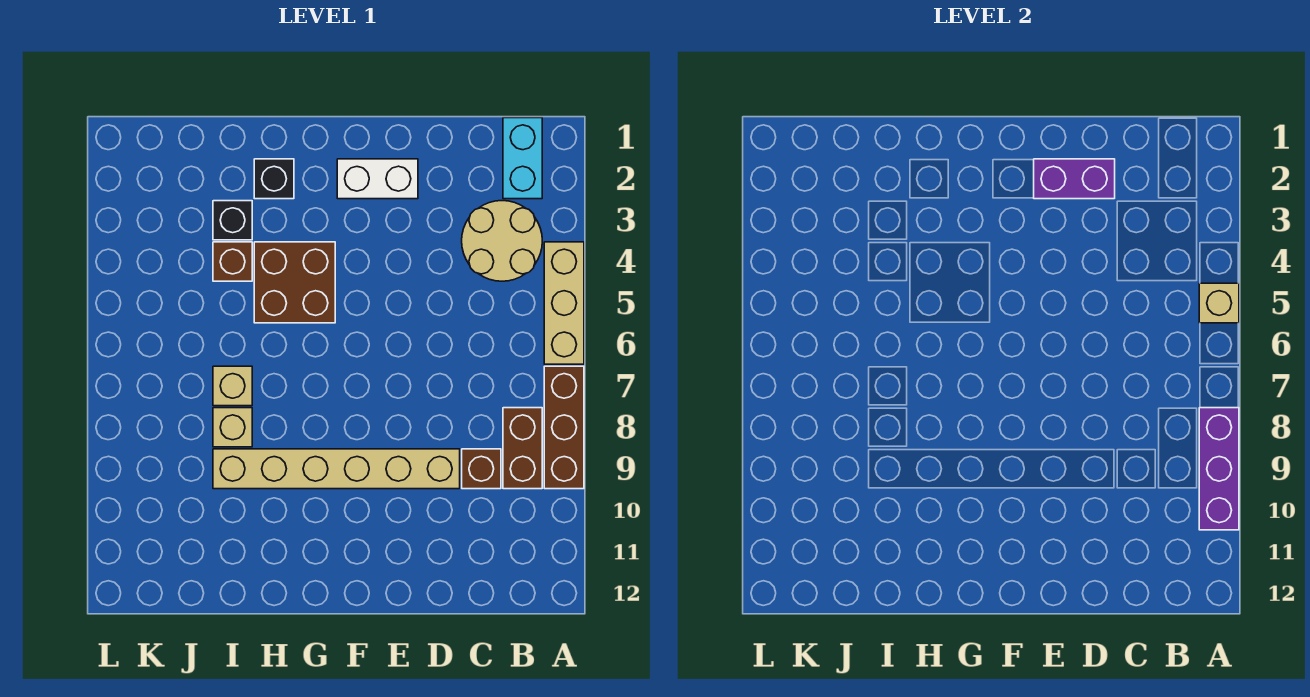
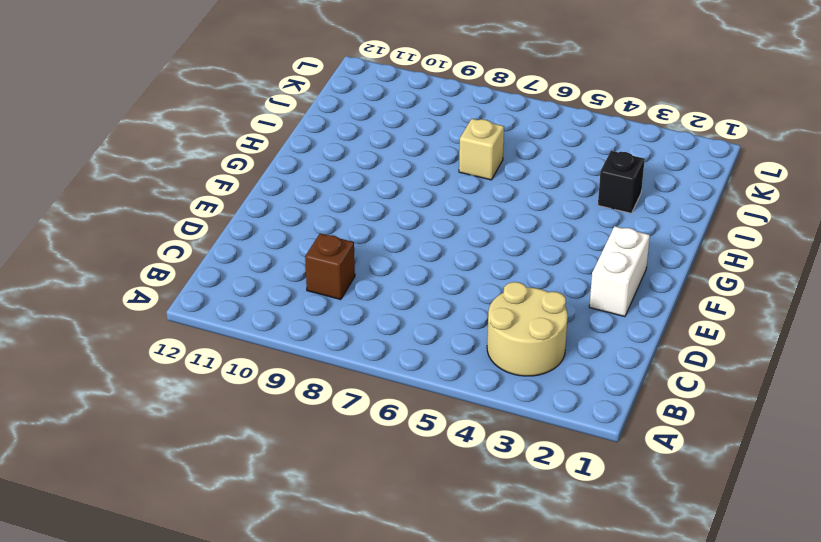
none -> tan 1x3 brick [544,242,584,364]
none -> brown 1x3 brick [544,366,584,489]
none -> cyan 1x2 brick [503,118,542,199]

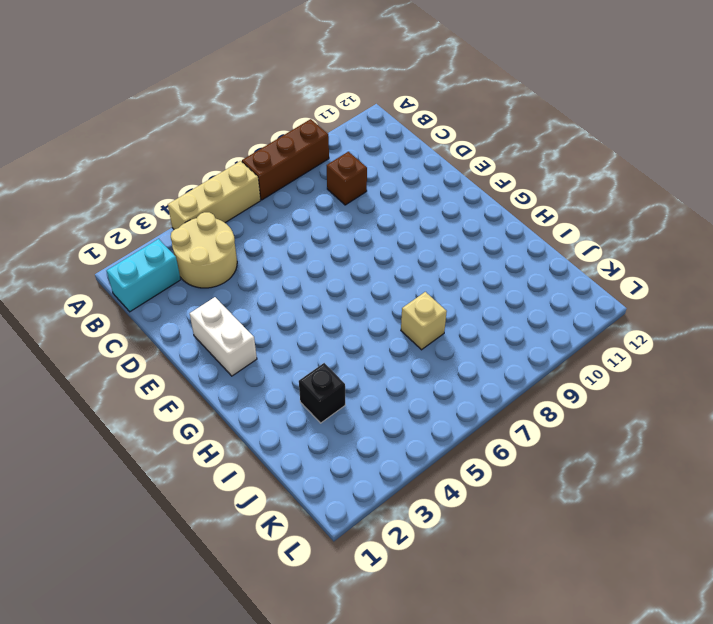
none -> brown 1x2 brick [503,408,542,489]
none -> tan 1x6 brick [213,449,460,489]
none -> brown 2x2 brick [254,242,335,323]

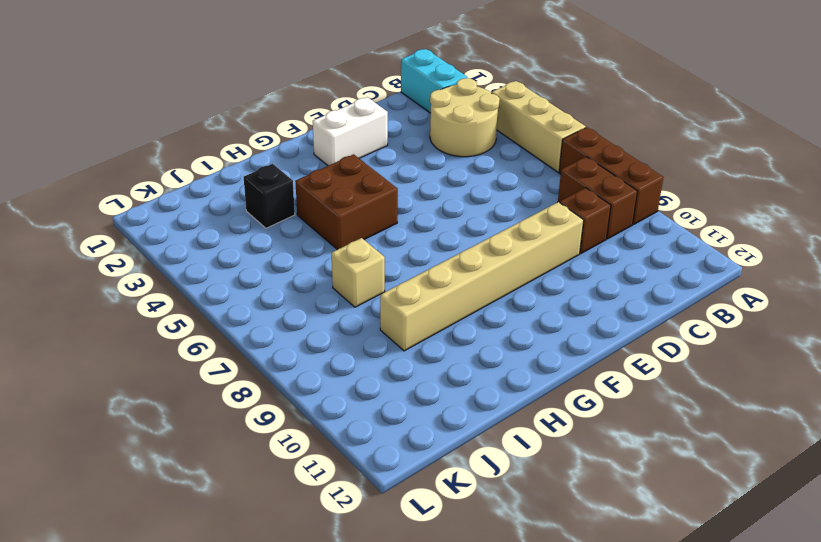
none -> black 1x1 brick [254,159,294,199]
none -> brown 1x1 brick [213,242,252,281]
none -> tan 1x1 brick [213,408,252,447]

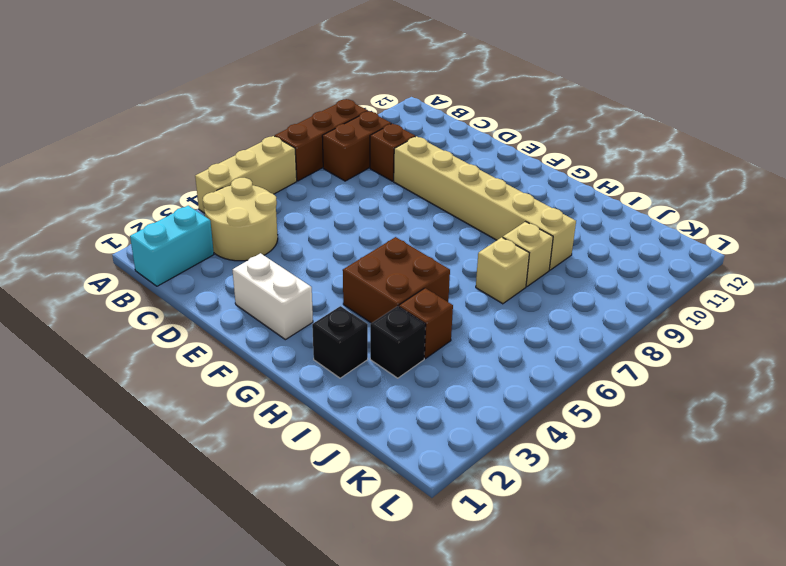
none -> tan 1x1 brick [1199,283,1239,323]
none -> purple 1x3 brick [1199,408,1239,530]
none -> purple 1x2 brick [1034,159,1115,199]

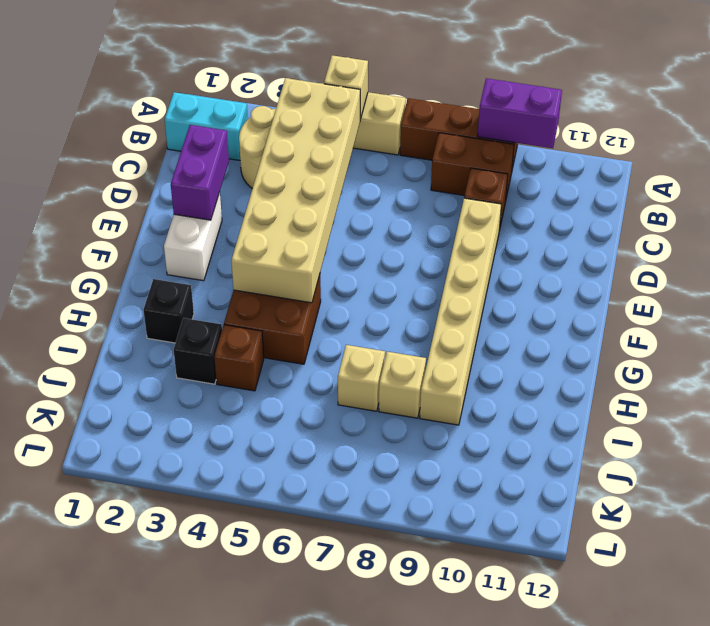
purple 1x2 brick [478,78,562,148] -> purple 1x3 brick [1199,408,1239,530]
tan 2x6 brick [231,78,360,303] -> none

